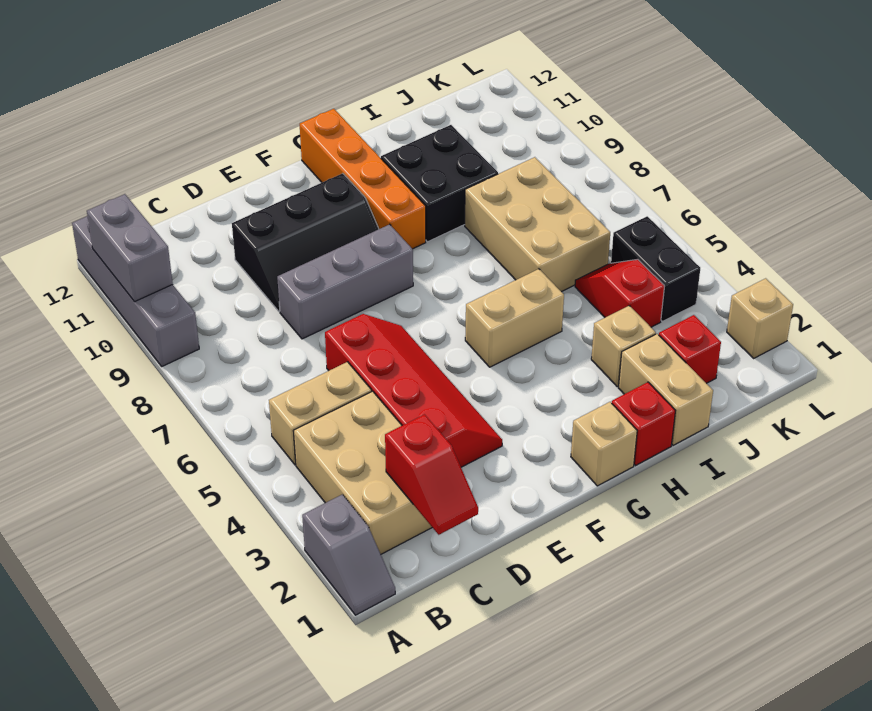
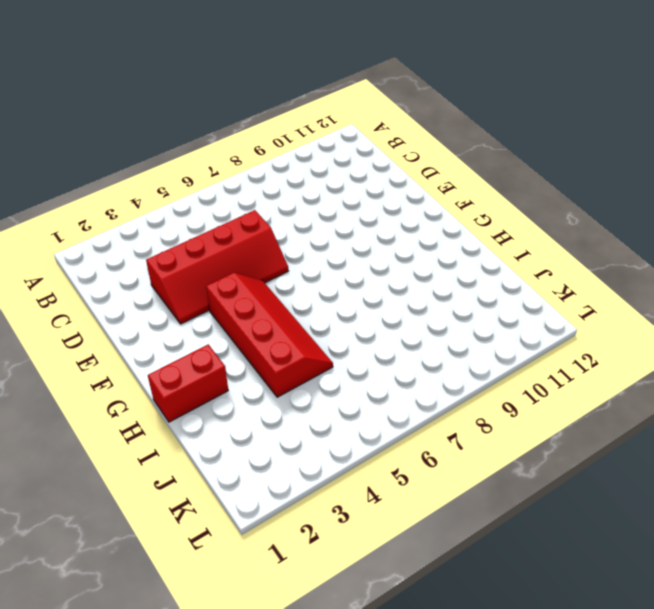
red 2x4 slope [206,273,333,397] -> tan 1x2 brick [465,269,564,367]
red 1x2 brick [148,344,228,422] -> red 1x1 brick [612,382,675,465]
none -> grey 1x2 slope [302,494,395,615]
none -> grey 1x4 brick [72,216,199,366]
none -> tan 2x3 brick [294,391,432,554]

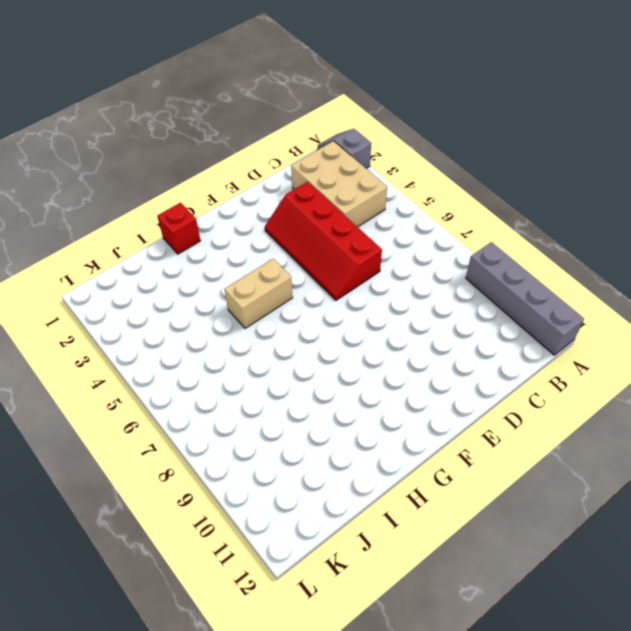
none -> tan 1x2 brick [269,362,372,465]
none -> grey 1x3 brick [277,224,413,339]
none -> black 2x3 slope [232,173,379,311]

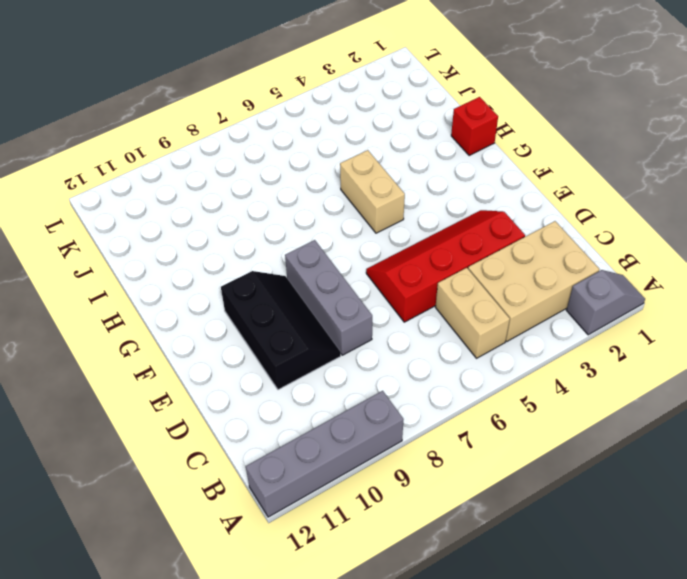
none -> tan 1x1 brick [571,402,637,486]
none -> orange 1x4 brick [300,109,426,249]
none -> black 2x2 brick [381,125,498,242]

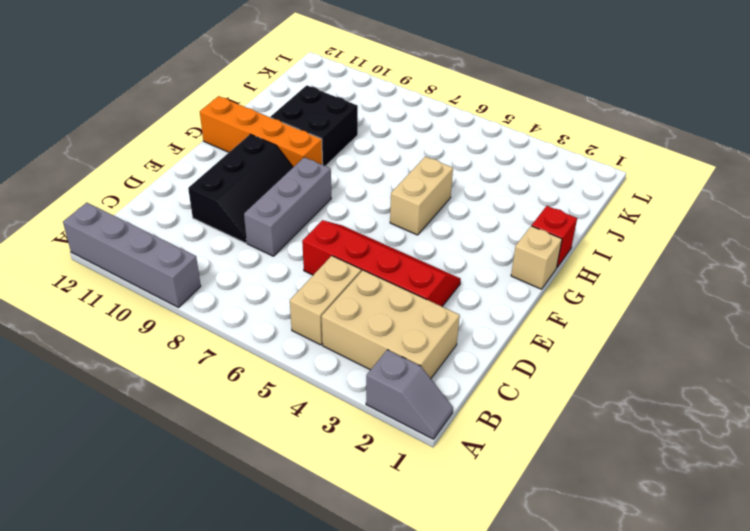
none -> tan 1x2 brick [618,334,713,445]
none -> tan 1x1 brick [591,306,656,387]
none -> tan 2x3 brick [465,157,610,292]

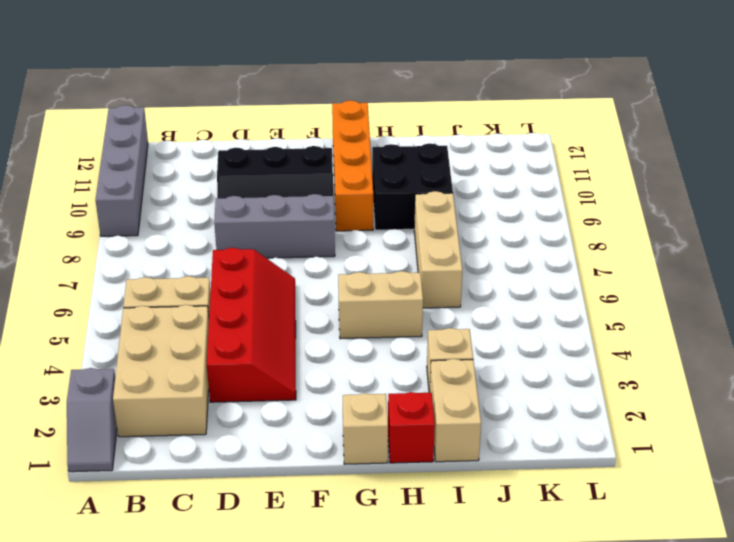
tan 1x3 brick [414,191,462,308] -> tan 2x3 brick [465,157,610,292]
none -> red 1x1 brick [659,315,721,383]
none -> red 1x2 slope [575,259,665,327]
none -> black 1x2 brick [611,216,700,321]

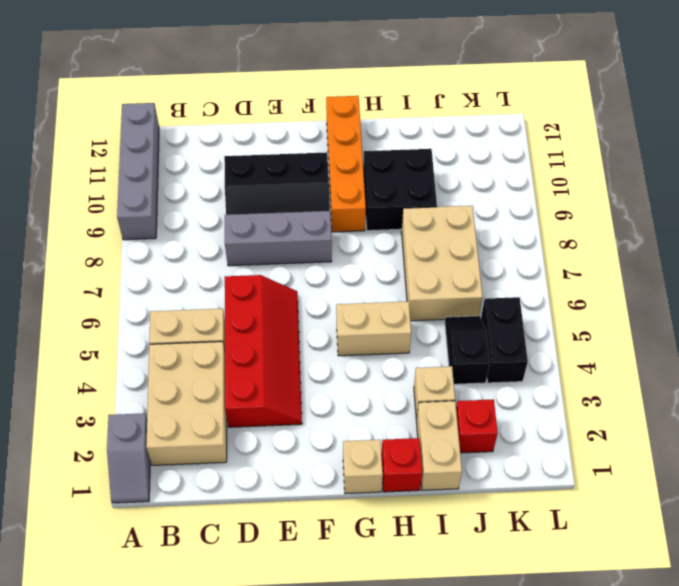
black 1x2 slope [445,316,490,384] -> red 1x2 slope [575,259,665,327]
none -> tan 1x1 brick [727,278,793,358]
none -> grey 1x2 brick [87,194,173,302]
none -> red 1x2 slope [385,415,478,535]

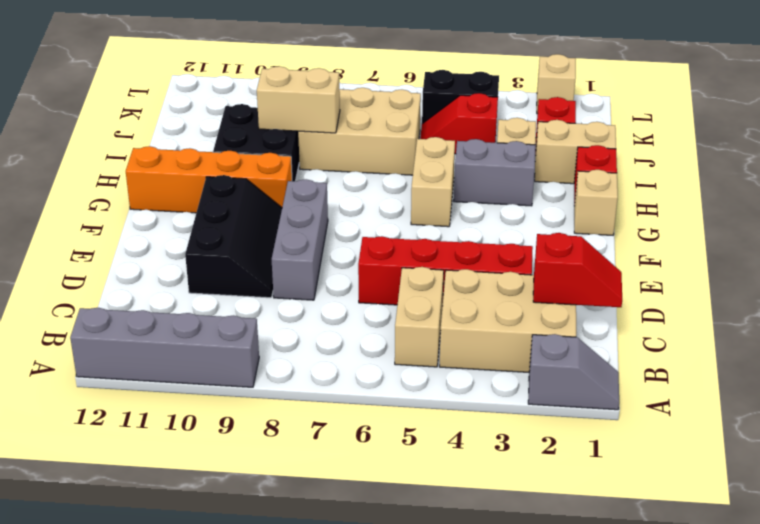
grey 1x2 brick [454,139,535,206] -> grey 1x2 brick moved to [87,194,173,302]
tan 1x2 brick [257,66,340,133] -> none

